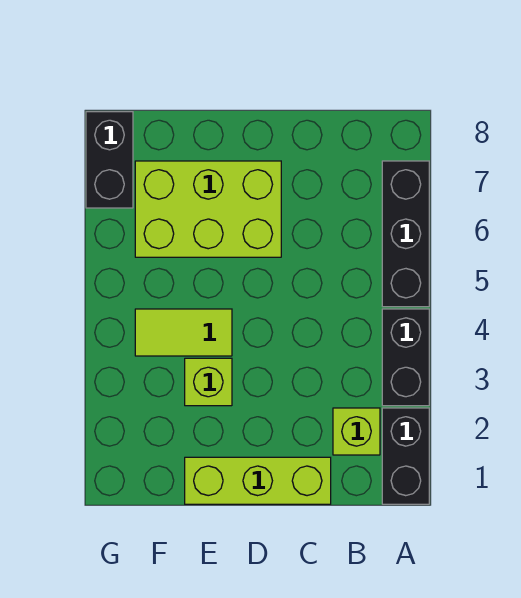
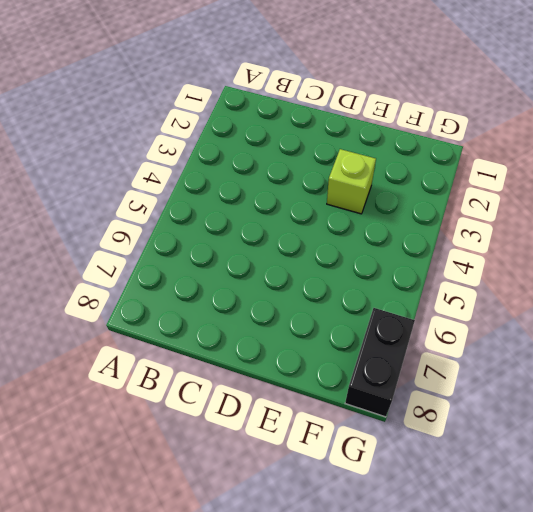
none -> black 1x2 brick [382,408,429,504]
none -> black 1x2 brick [382,309,429,406]

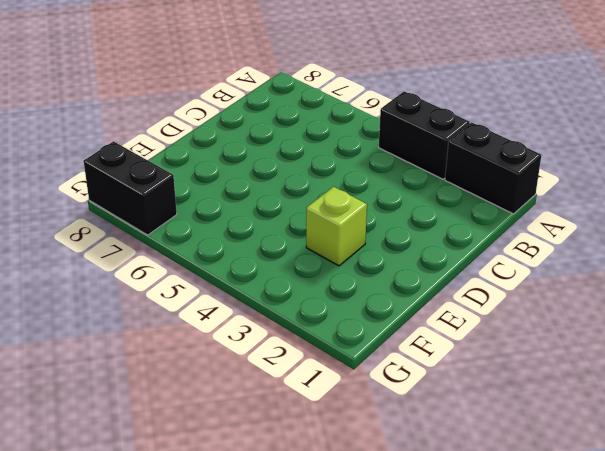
none -> black 1x3 brick [382,161,429,307]
none -> lime 1x1 brick [333,408,380,455]

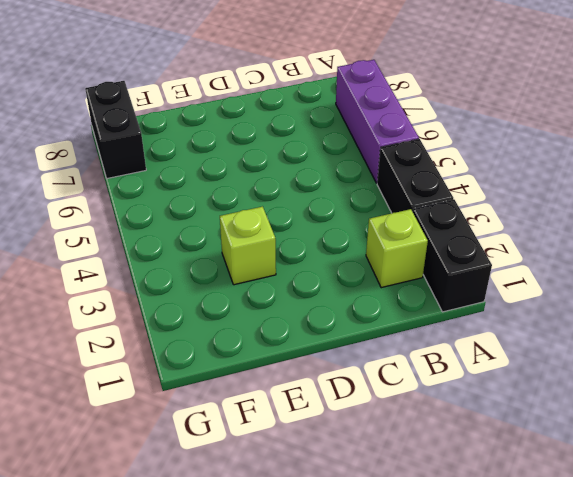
purple 1x3 brick [336,60,419,183] -> black 1x3 brick [382,161,429,307]
none -> lime 1x3 brick [185,457,331,504]
none -> lime 2x3 brick [135,161,281,257]

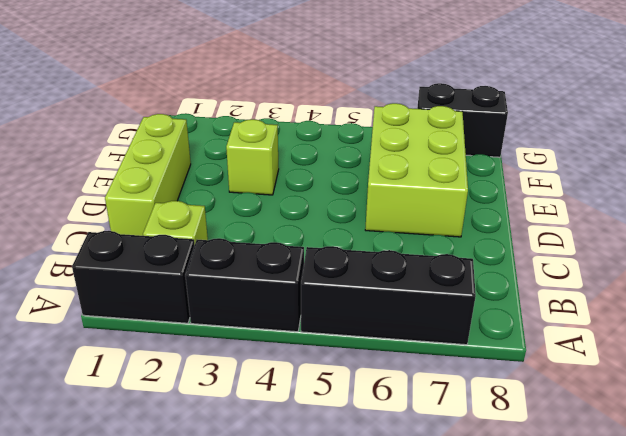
none -> lime 1x2 tile [135,309,232,356]

